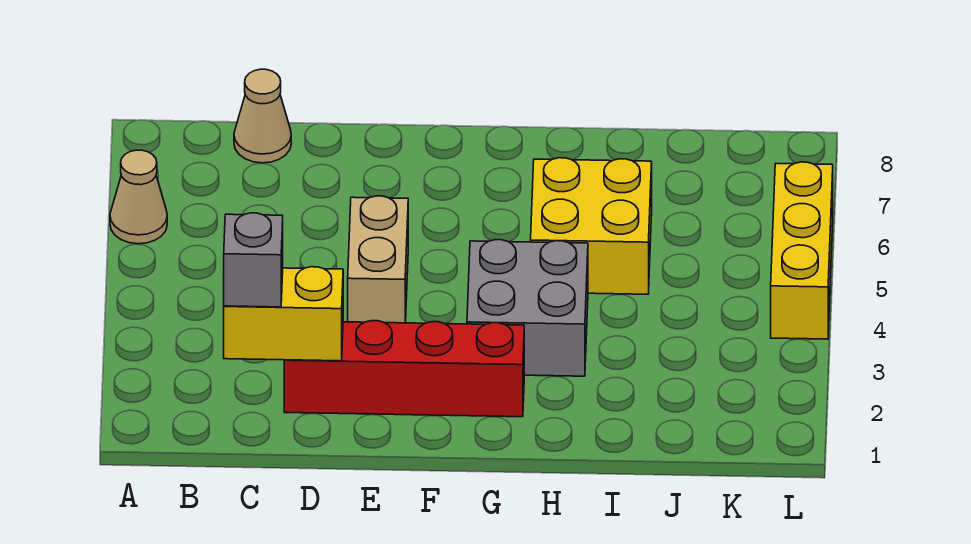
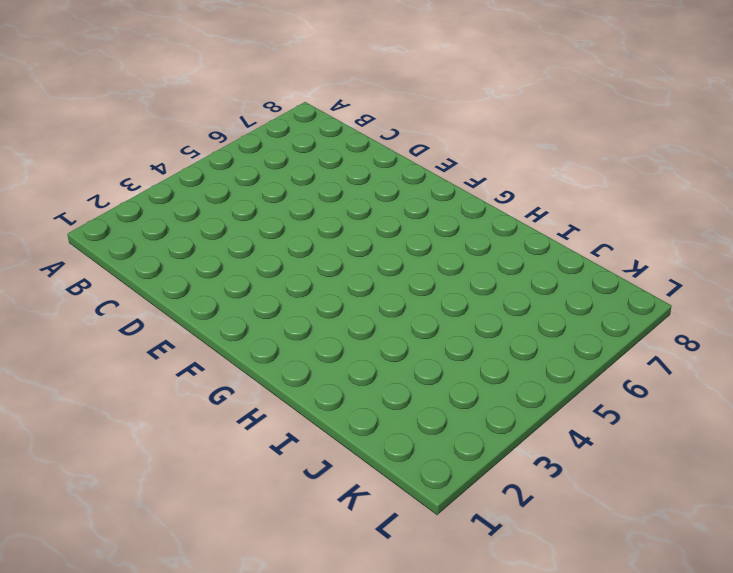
none -> tan 1x1 cone [110,150,167,244]
none -> tan 1x1 cone [234,69,291,163]

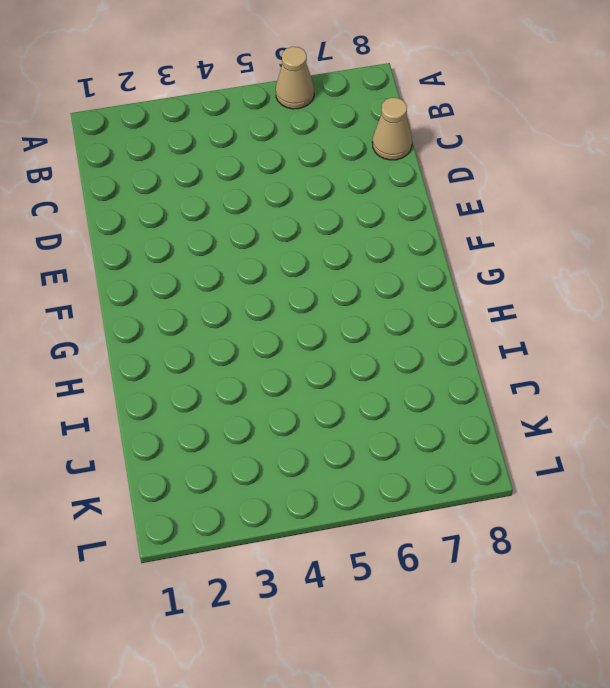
none -> red 1x4 brick [284,321,524,417]
none -> tan 1x2 brick [348,196,408,323]

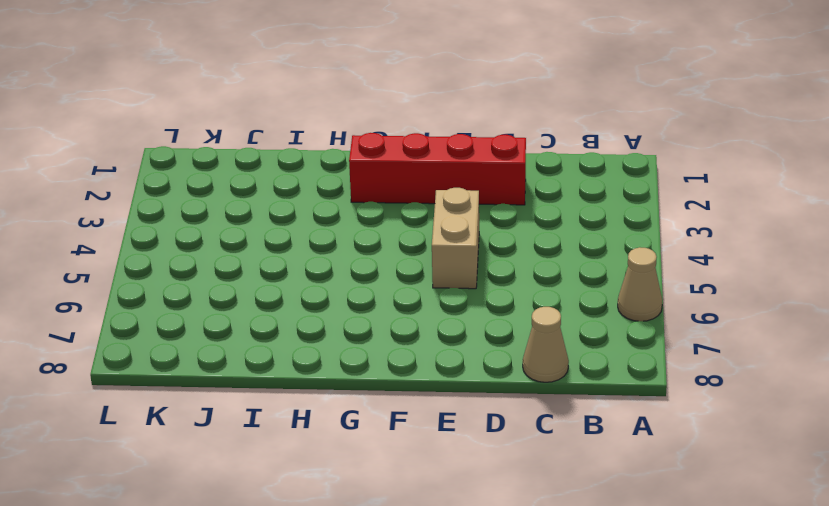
none -> grey 2x2 brick [467,240,588,376]
none -> yellow 2x2 brick [531,158,652,294]

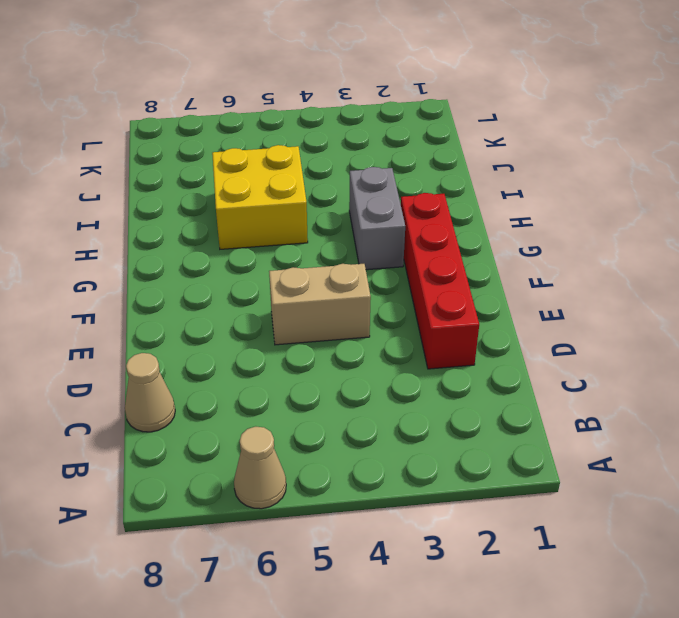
grey 1x2 brick [349,167,405,270] -> grey 2x2 brick [467,240,588,376]
none -> yellow 1x3 brick [771,162,833,339]
none -> yellow 1x2 brick [224,267,343,361]

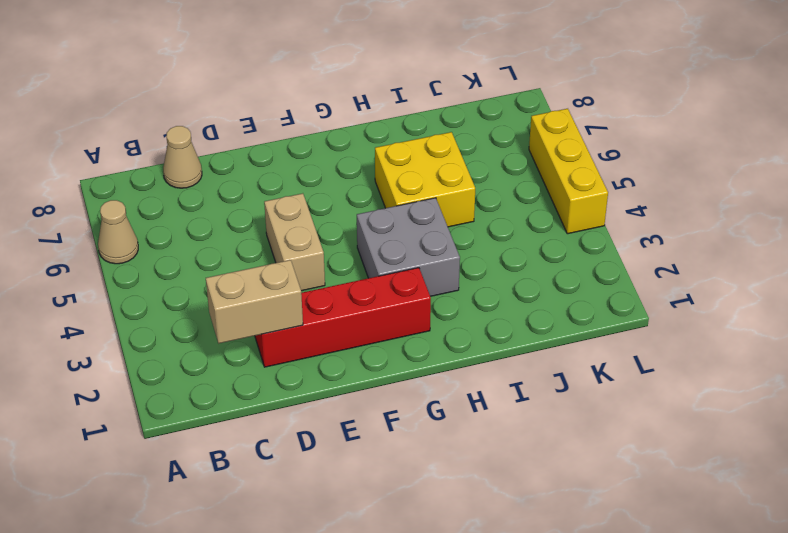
tan 1x2 brick [206,260,303,343] -> yellow 1x2 brick [224,267,343,361]
none -> grey 1x1 brick [224,213,283,307]

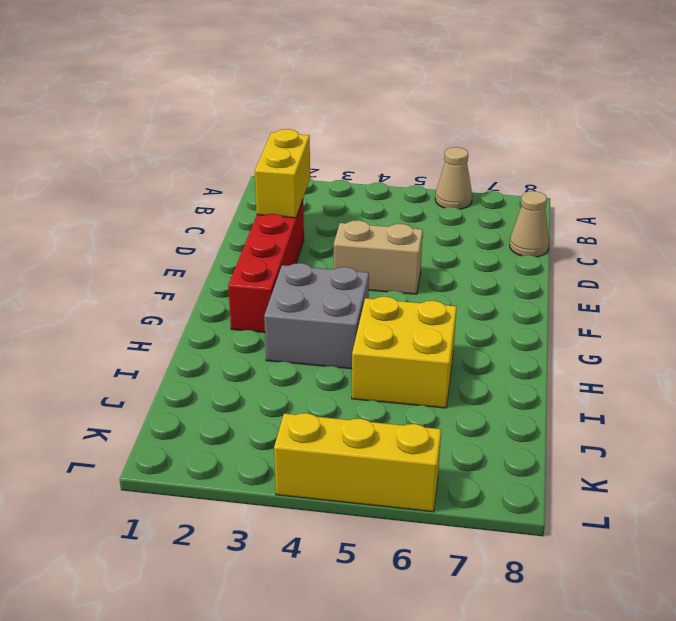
none -> grey 1x1 brick [224,213,283,307]

